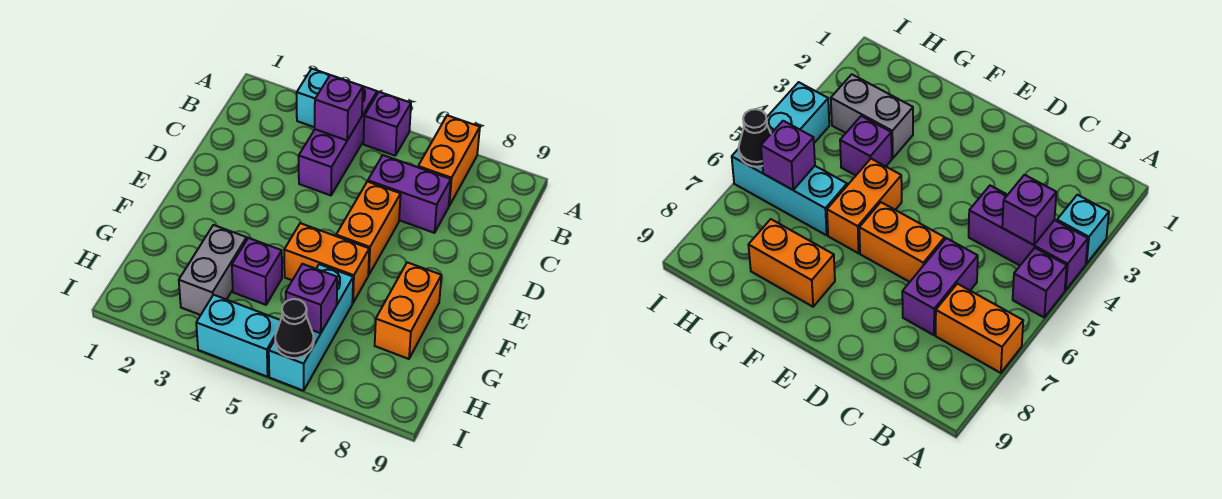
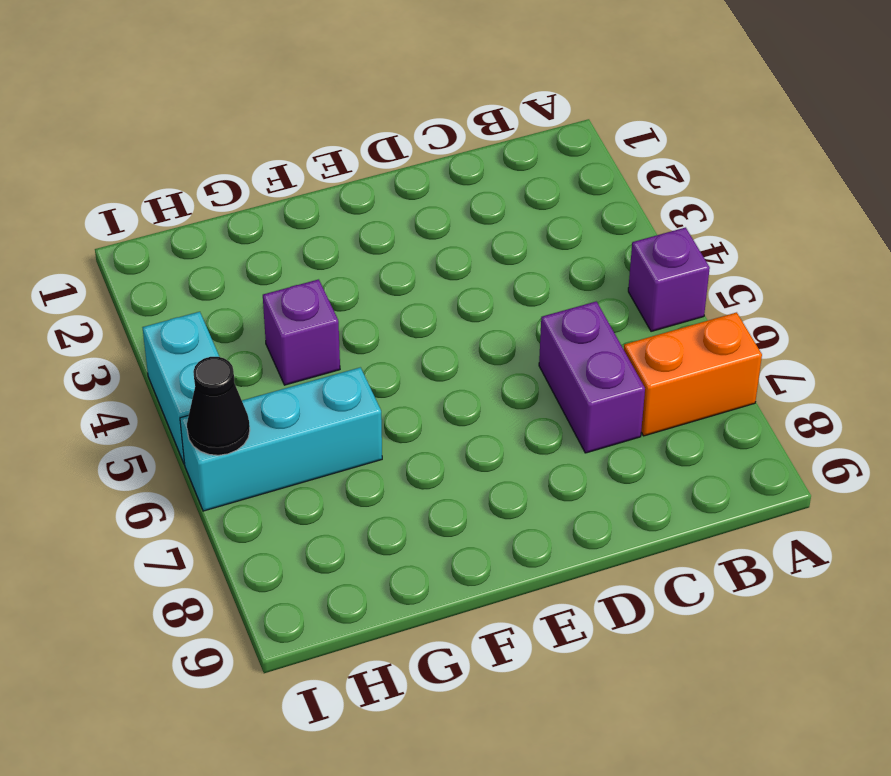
none -> cyan 1x1 brick [297,69,330,127]
none -> purple 1x3 brick [299,86,377,195]
none -> orange 1x2 brick [336,182,401,275]

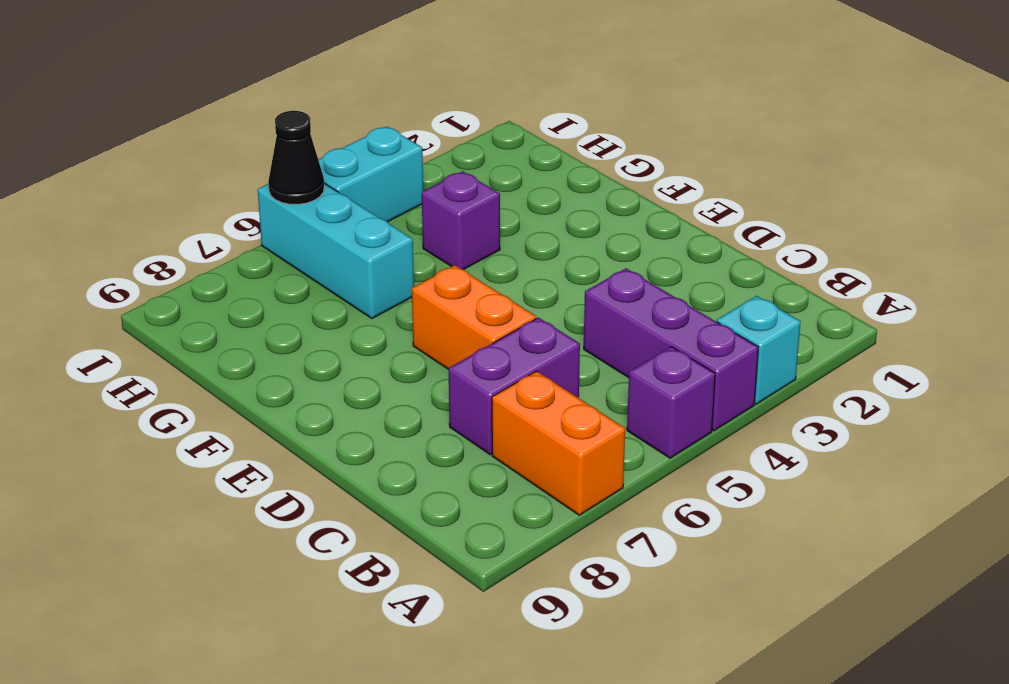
none -> orange 1x2 brick [284,223,369,303]
none -> orange 1x2 brick [375,262,441,359]
none -> grey 1x2 brick [179,225,247,315]

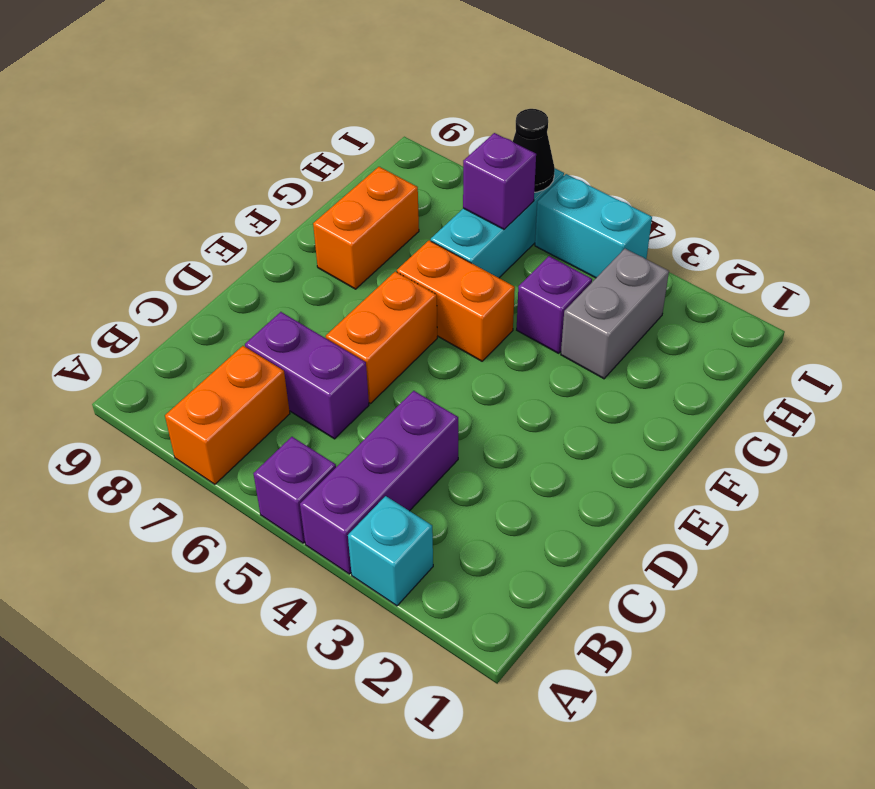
none -> purple 1x1 brick [315,75,363,140]

